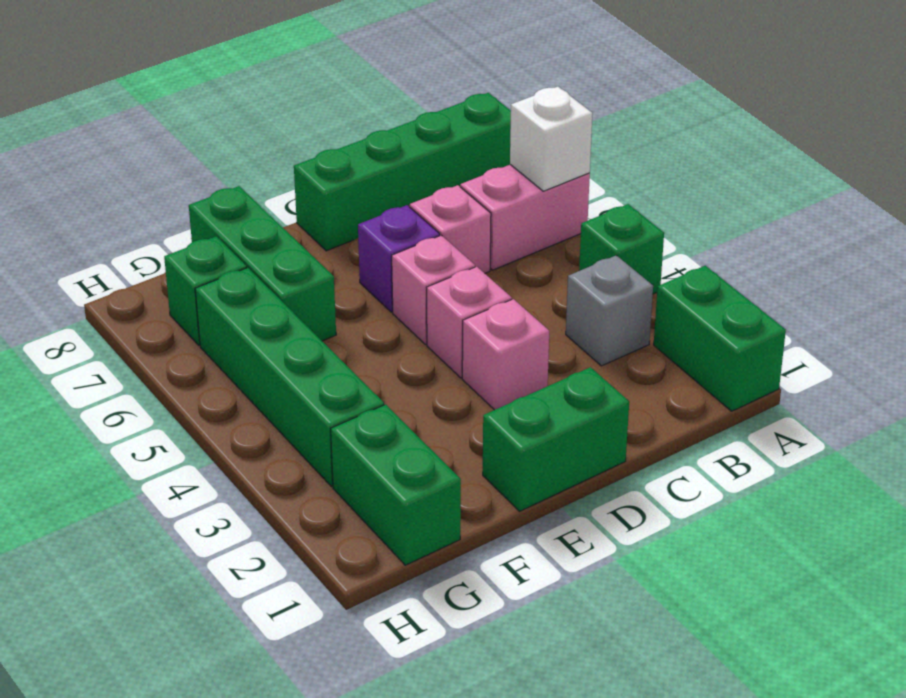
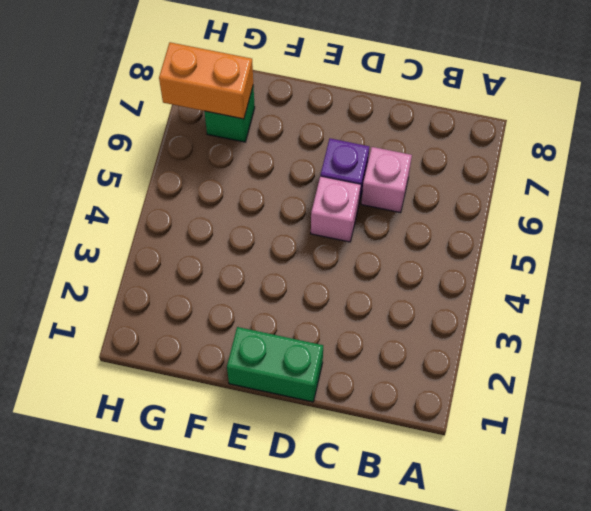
orange 1x2 brick [159,42,253,119] -> none
none -> green 1x2 brick [654,266,786,411]
none -> green 1x1 brick [579,204,664,294]
none -> pink 1x2 brick [460,165,590,270]

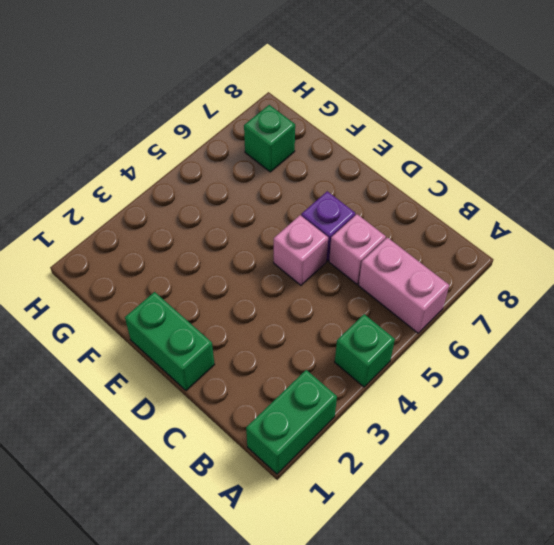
none -> green 1x4 brick [294,93,511,251]
none -> grey 1x1 brick [566,255,653,366]
none -> pink 1x1 brick [462,299,549,410]

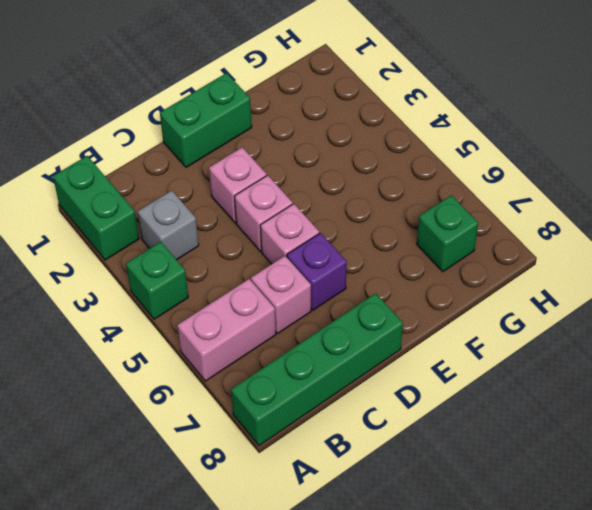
none -> green 1x3 brick [189,186,336,341]
none -> green 1x2 brick [331,404,461,565]
none -> green 1x4 brick [195,268,384,487]

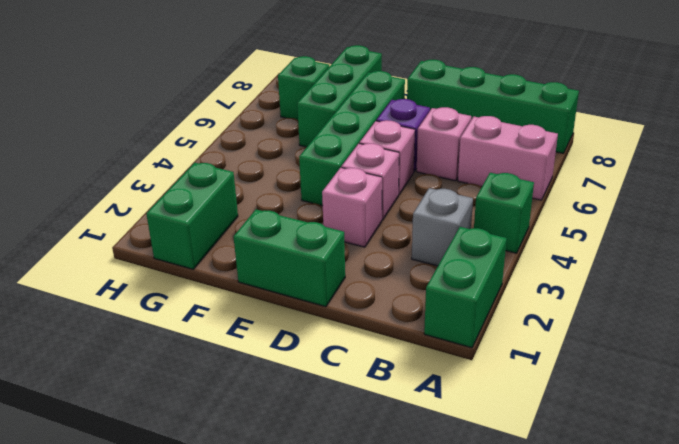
green 1x4 brick [299,71,405,206] -> green 1x4 brick moved to [195,268,384,487]
none -> white 1x1 brick [510,87,592,191]

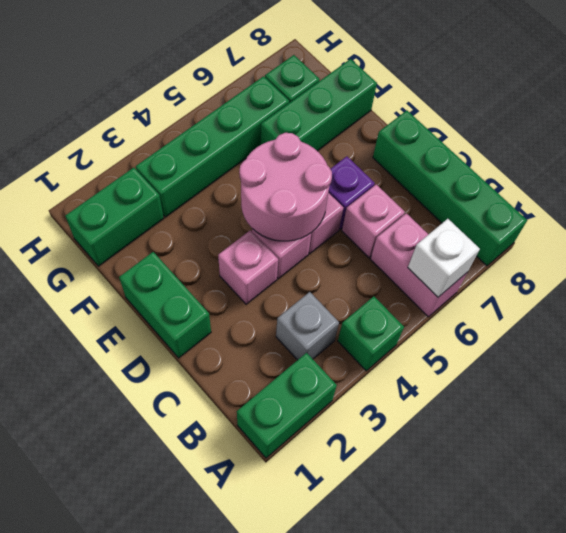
pink 2x2 round brick [239,133,332,241] -> none

